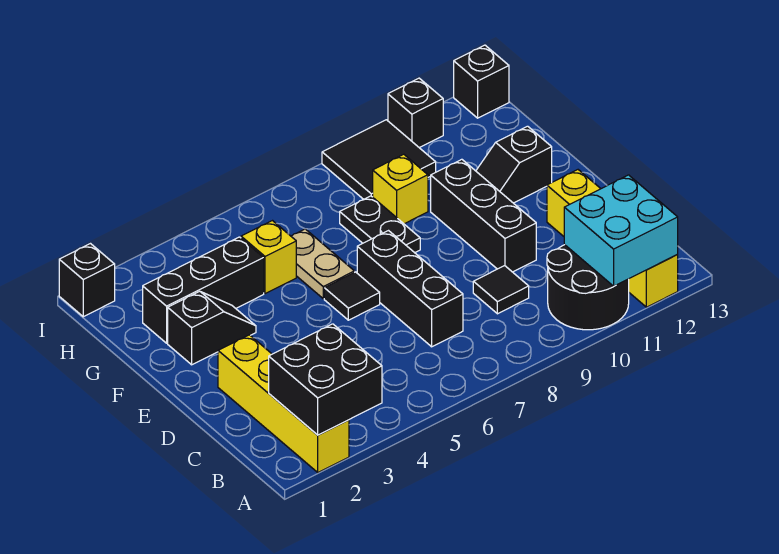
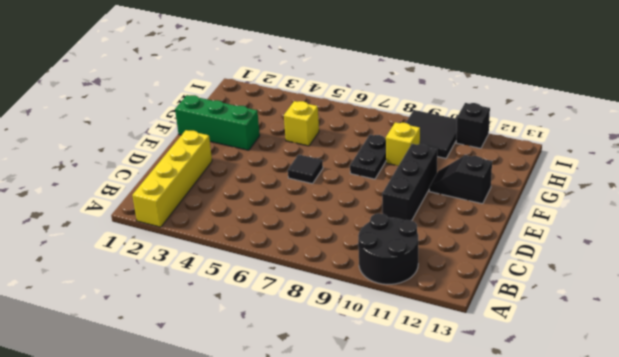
green 1x3 brick [175,95,260,150] -> black 1x2 slope [168,291,256,365]
none -> yellow 1x4 brick [547,170,678,307]
none -> black 1x3 brick [357,231,463,347]
none -> black 1x1 tile [473,266,529,314]

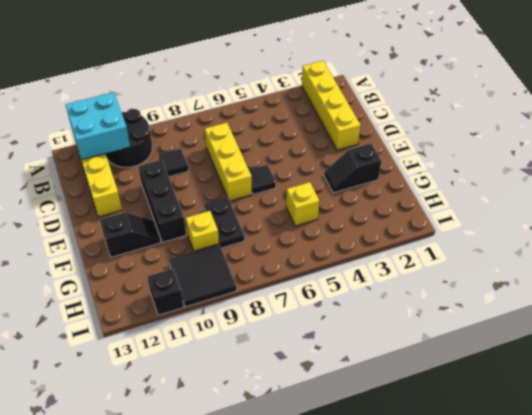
yellow 1x3 brick [205,123,252,201] -> black 1x3 brick [357,231,463,347]
none -> tan 1x2 plate [291,229,354,299]
none -> black 1x3 brick [143,237,264,343]
none -> black 1x1 brick [59,244,115,317]

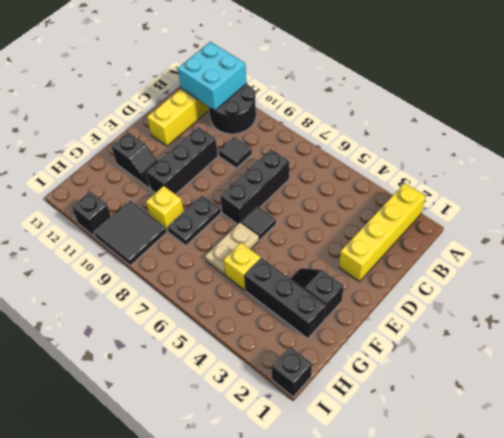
none -> black 1x1 brick [454,45,509,118]
none -> black 2x2 brick [269,324,382,435]

